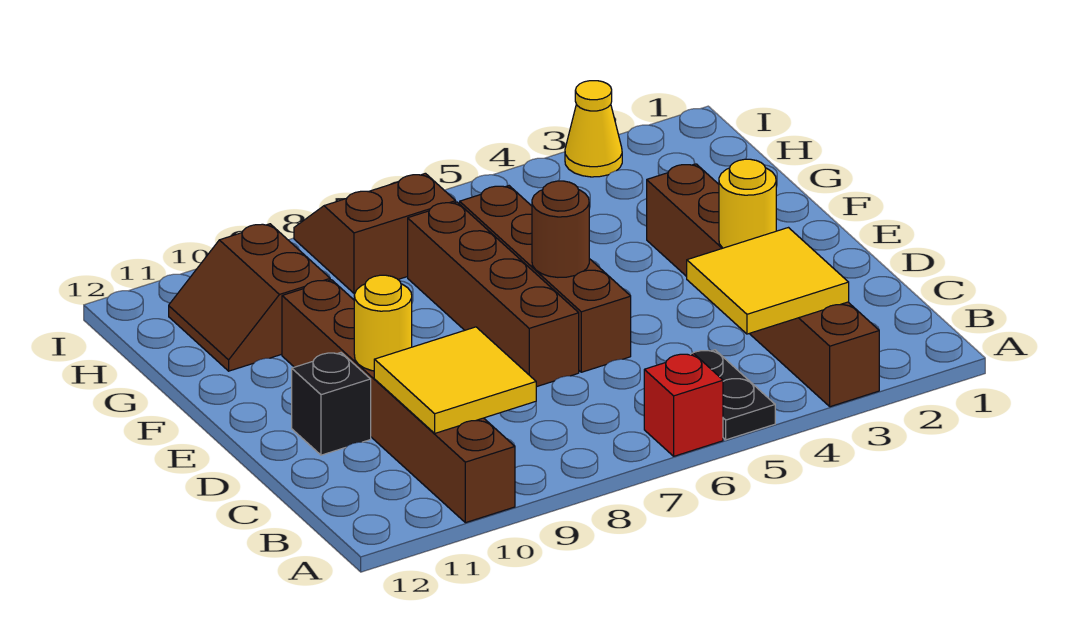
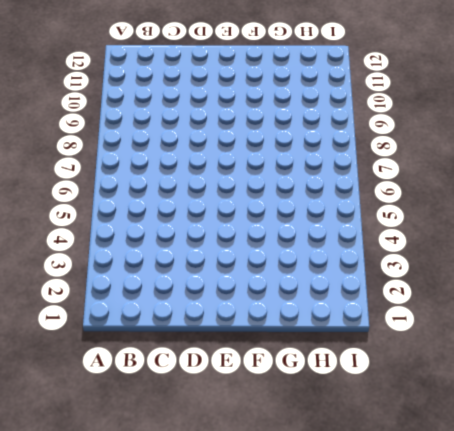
none -> brown 1x6 brick [647,164,879,407]
none -> black 1x2 plate [690,350,775,440]
none -> red 1x1 brick [644,354,723,456]

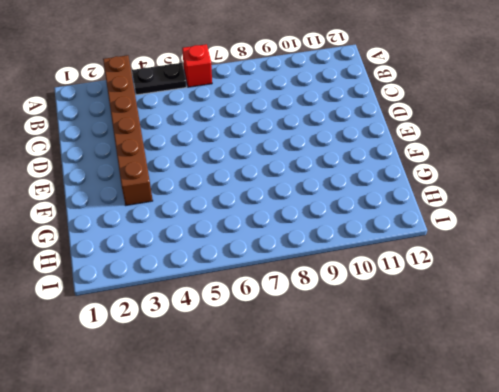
black 1x2 plate [132,63,187,95] -> black 1x2 plate turned to [690,350,775,440]
none -> brown 1x6 brick [282,280,515,523]
none -> brown 1x4 brick [460,186,631,372]
none -> brown 1x4 brick [408,202,579,387]

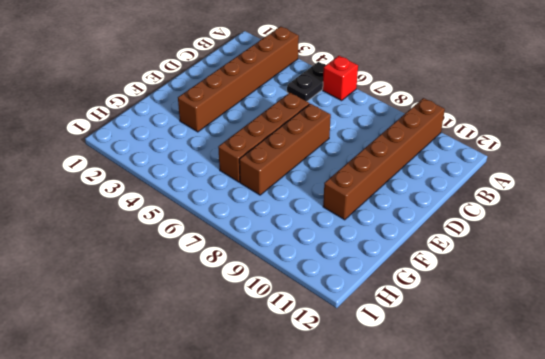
none -> black 1x1 brick [292,353,371,455]
none -> brown 2x2 slope [169,224,330,371]
none -> brown 2x2 slope [294,173,456,293]

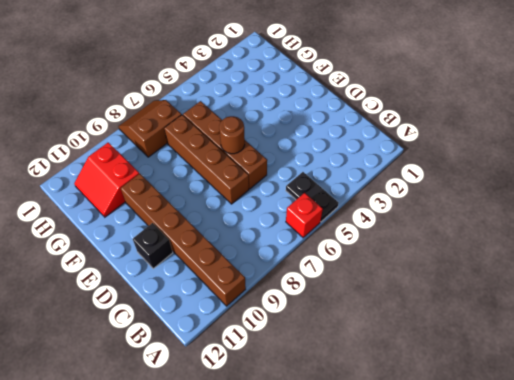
red 2x2 slope [74,142,139,217] -> brown 2x2 slope [169,224,330,371]
none -> brown 1x6 brick [647,164,879,407]
none -> yellow 1x1 cone [565,81,622,177]
none -> yellow 2x2 tile [687,228,849,334]

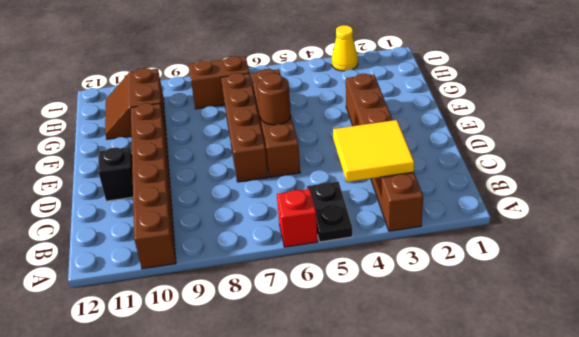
none -> yellow 2x2 tile [374,327,536,433]
none -> yellow 1x1 round brick [719,159,776,248]
none -> yellow 1x1 round brick [354,275,412,371]

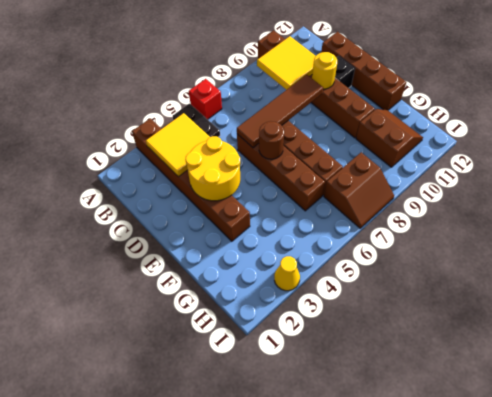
brown 1x4 brick [321,32,406,110] -> none
yellow 2x2 round brick [185,136,240,201] -> yellow 1x1 round brick [719,159,776,248]
brown 1x4 tile [237,75,323,148] -> none

